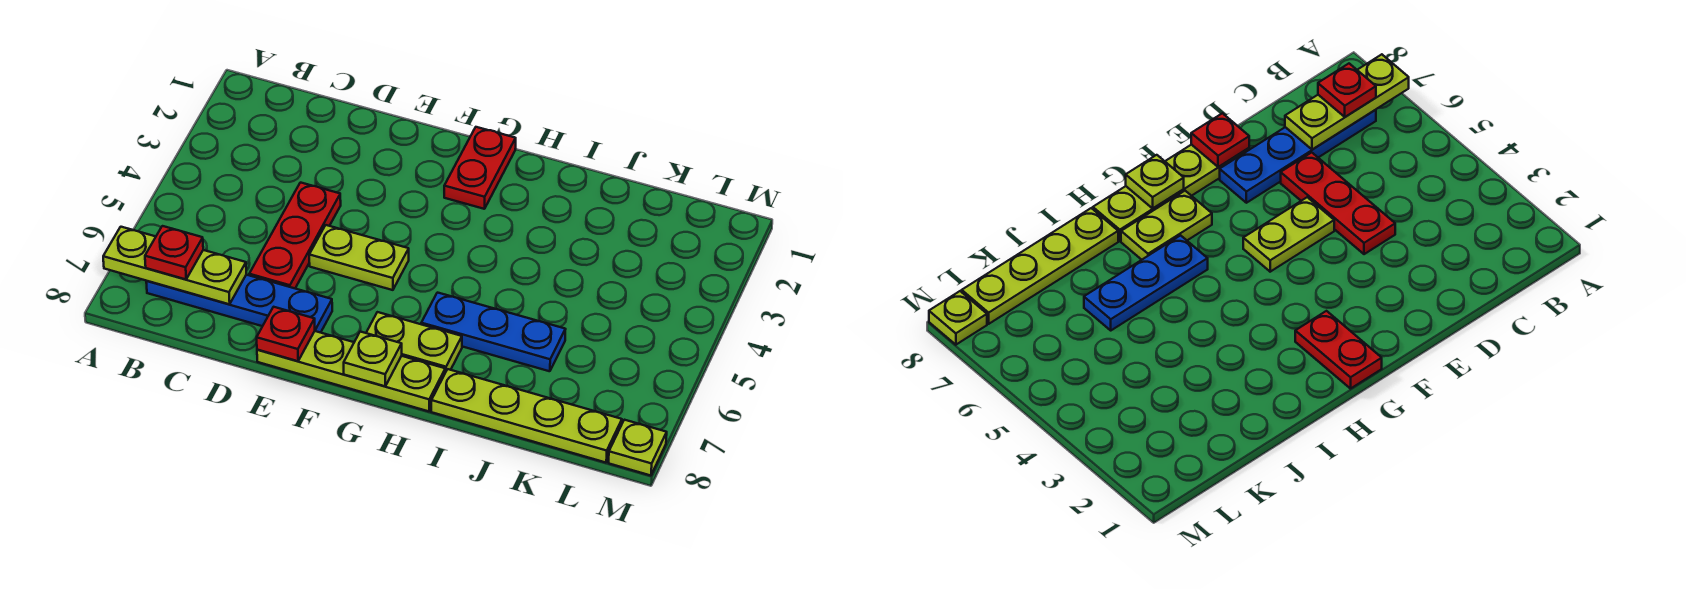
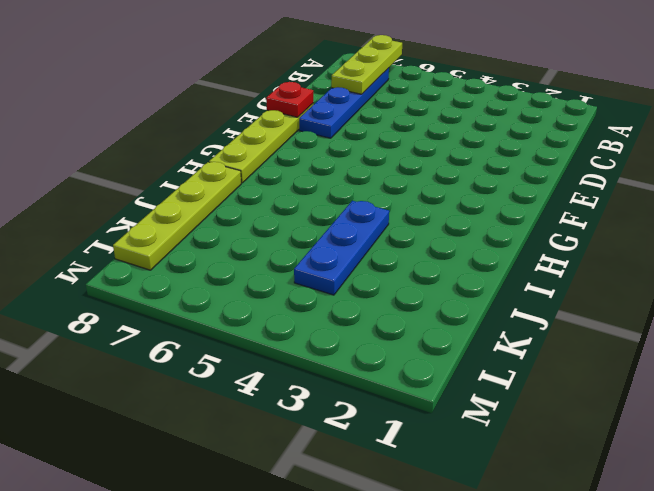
blue 1x3 plate [294,201,389,295] -> blue 1x3 plate moved to [421,293,566,371]
none -> red 1x3 plate [249,183,341,288]
none -> lime 1x2 plate [309,225,409,290]
none -> red 1x2 plate [444,127,516,209]

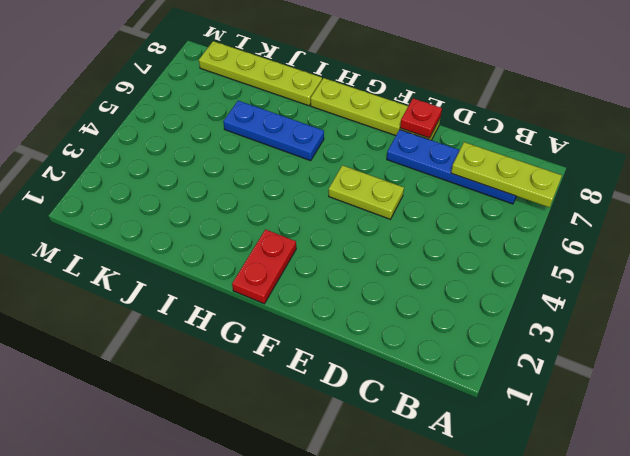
none -> red 1x3 plate [249,183,341,288]
none -> lime 1x2 plate [366,312,462,372]
none -> lime 1x1 plate [609,420,667,476]

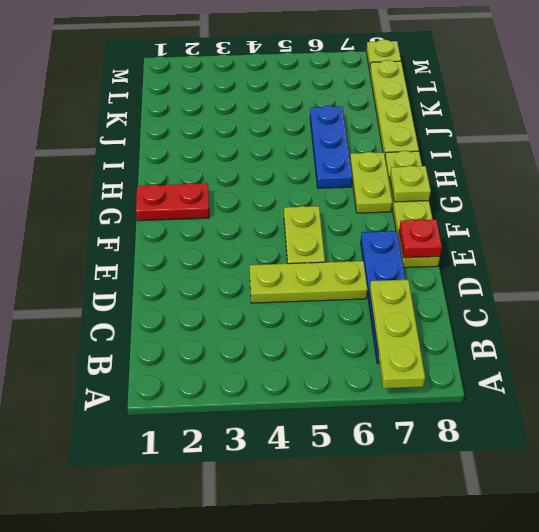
lime 1x3 plate [250,261,367,303] -> red 1x3 plate [249,183,341,288]
none -> red 1x1 plate [145,226,203,279]

